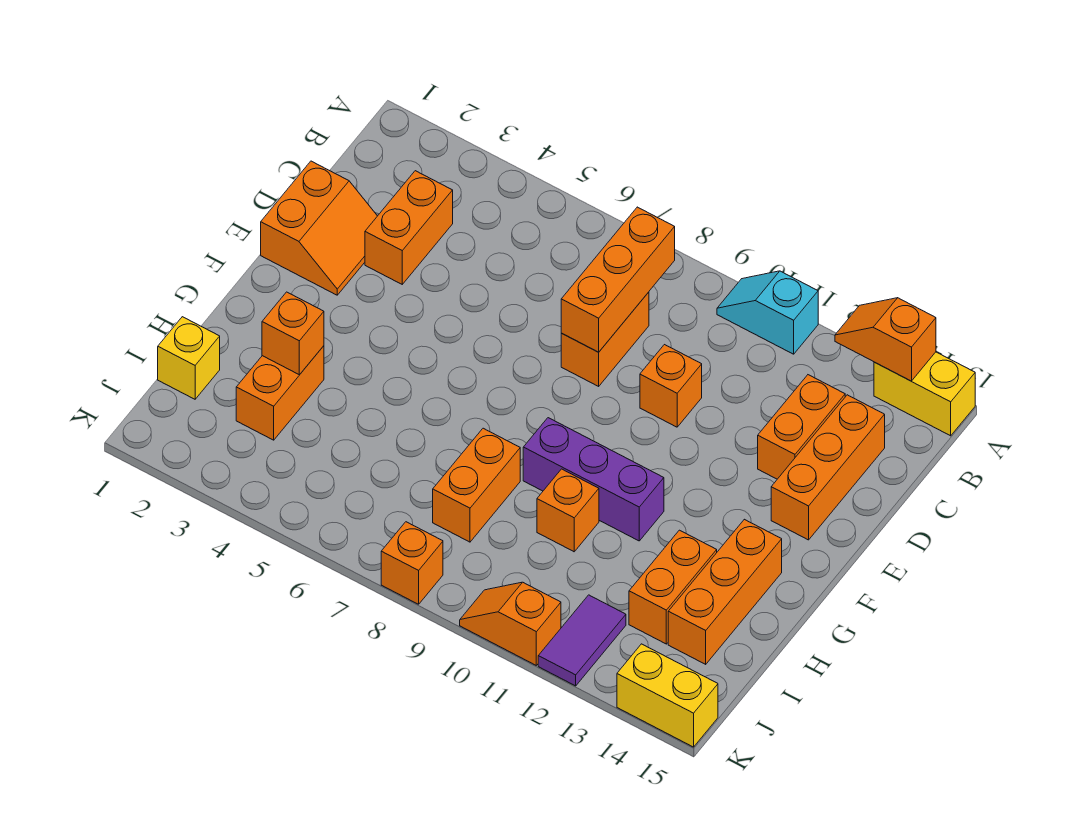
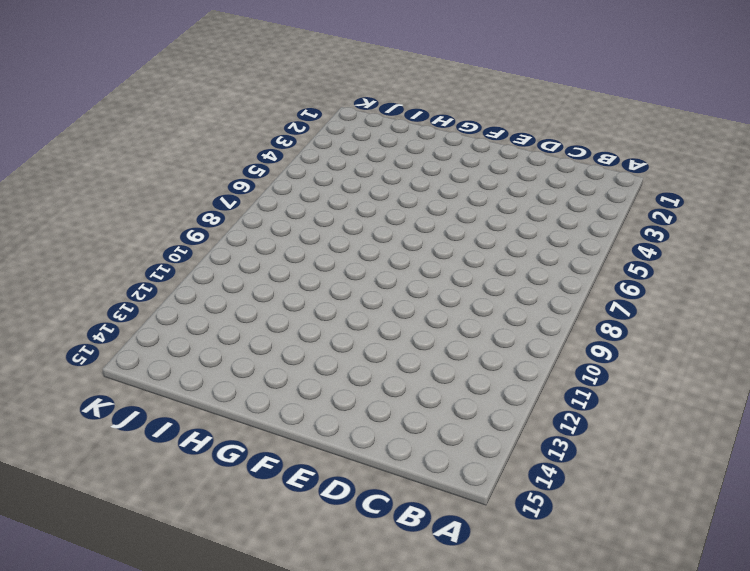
none -> cyan 1x2 slope [717,271,818,354]
none -> yellow 1x2 brick [874,352,975,436]
none -> orange 1x2 brick [365,171,453,284]

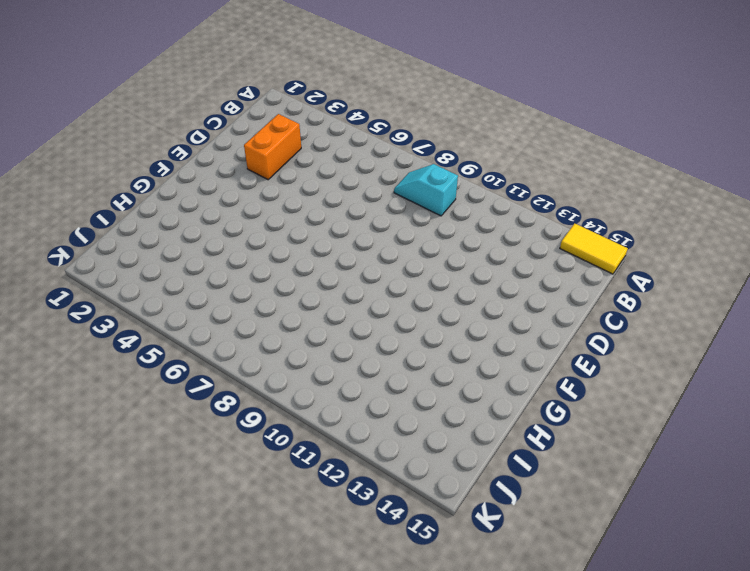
yellow 1x2 tile [560,224,628,274] -> yellow 1x2 brick [874,352,975,436]
cyan 1x2 slope [394,164,458,216] -> cyan 1x2 slope moved to [717,271,818,354]
none -> orange 1x2 brick [561,292,649,386]
none -> orange 1x2 brick [758,375,845,479]
none -> orange 1x3 brick [771,395,885,540]

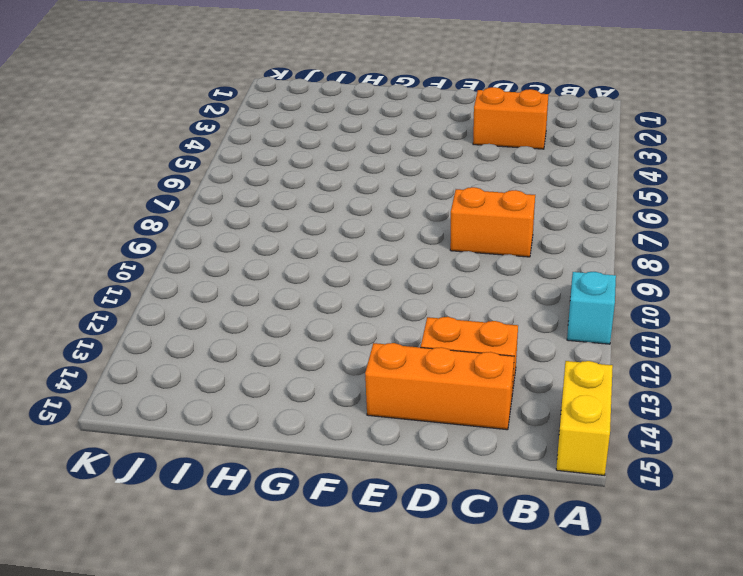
none -> orange 2x2 slope [261,161,377,295]
none -> orange 1x1 brick [640,345,702,427]
none -> purple 1x3 brick [523,418,664,541]

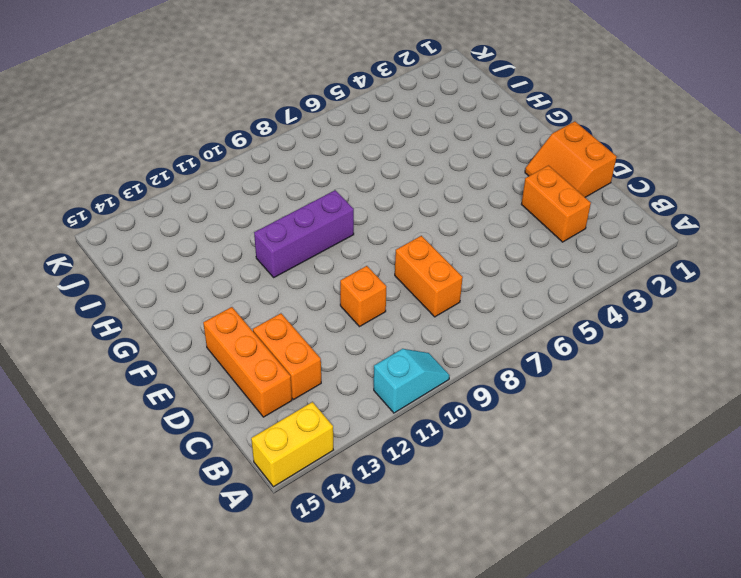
none -> orange 1x3 brick [668,519,782,664]
none -> orange 1x2 brick [236,346,324,440]
none -> orange 1x2 brick [433,428,520,542]

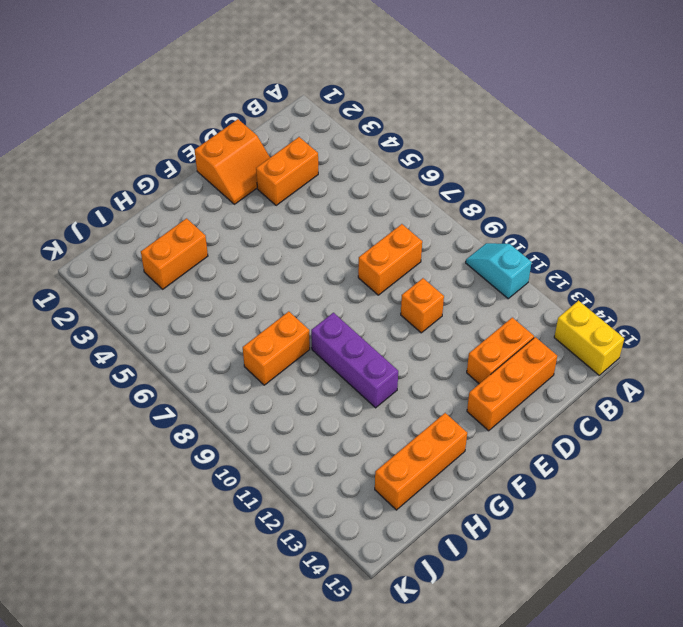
none -> orange 1x1 brick [537,469,599,552]
none -> orange 1x2 brick [629,530,717,644]
none -> yellow 1x1 brick [158,317,220,399]

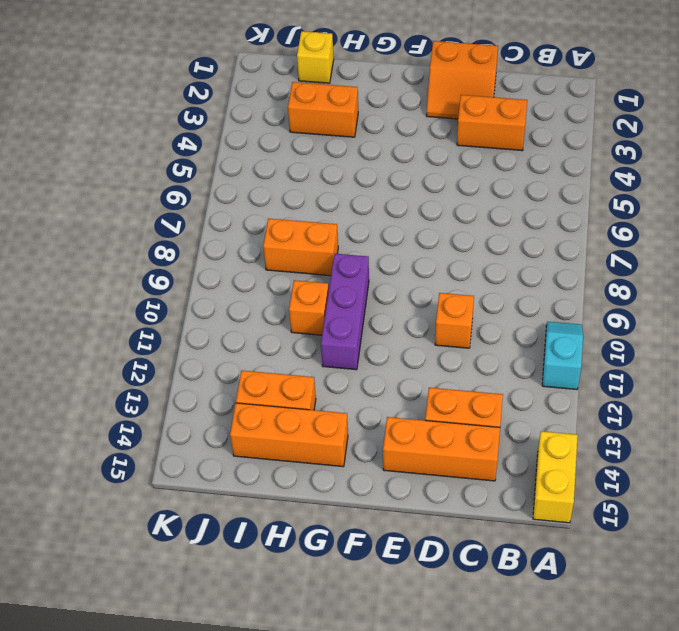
none -> orange 1x2 brick [561,292,649,386]
none -> purple 1x2 tile [538,595,626,686]
none -> orange 1x1 brick [381,522,443,604]

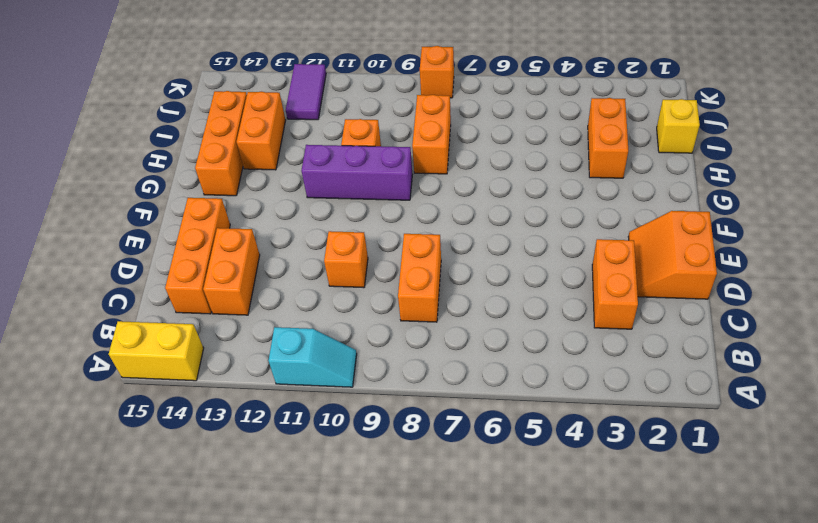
none -> orange 1x2 slope [460,582,561,665]
none -> yellow 1x2 brick [617,644,718,747]
none -> orange 1x2 slope [835,298,936,381]

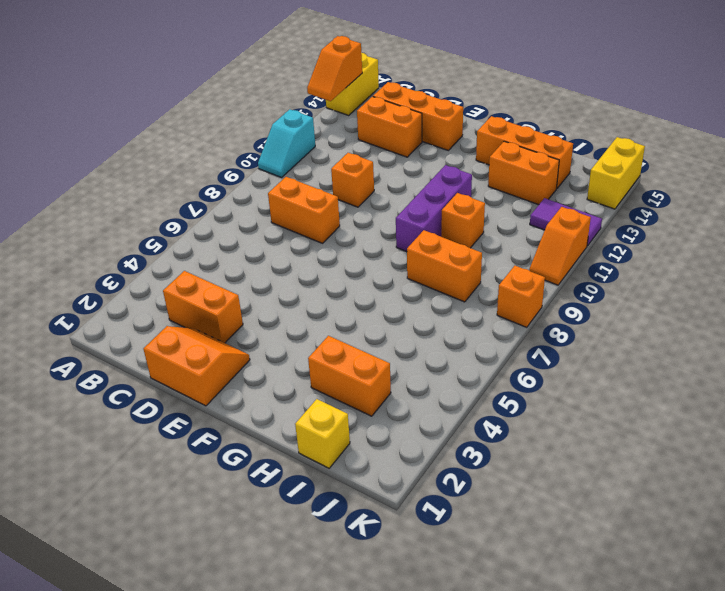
none -> orange 1x3 brick [561,207,675,352]
none -> orange 1x1 brick [262,292,324,375]

